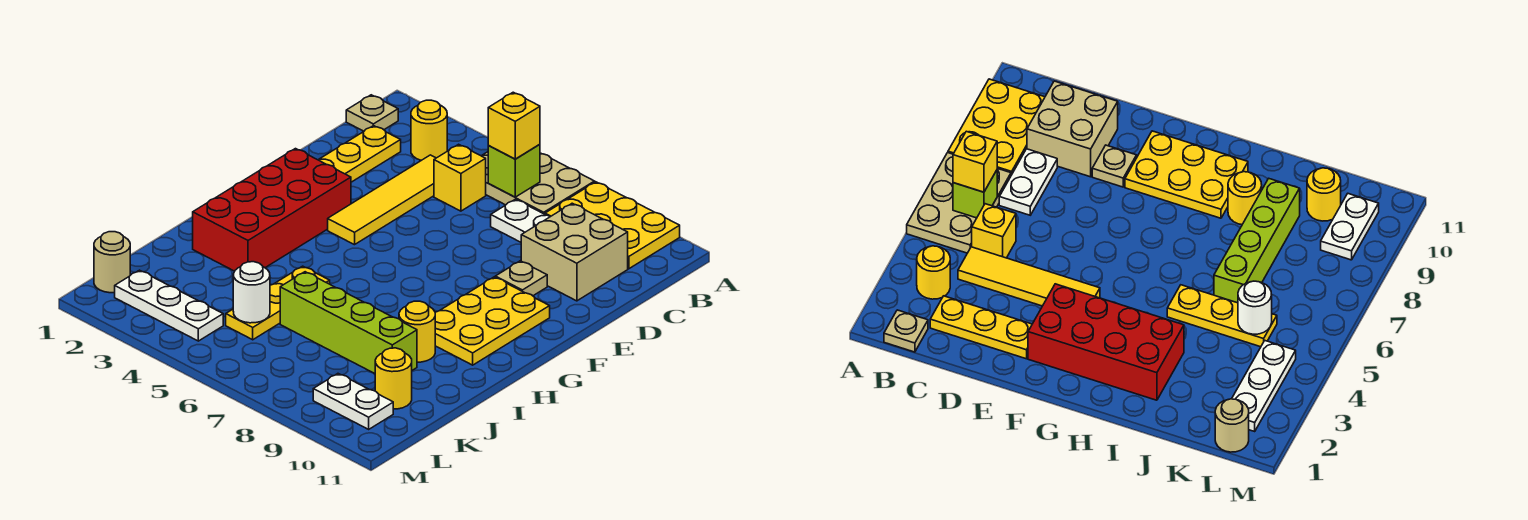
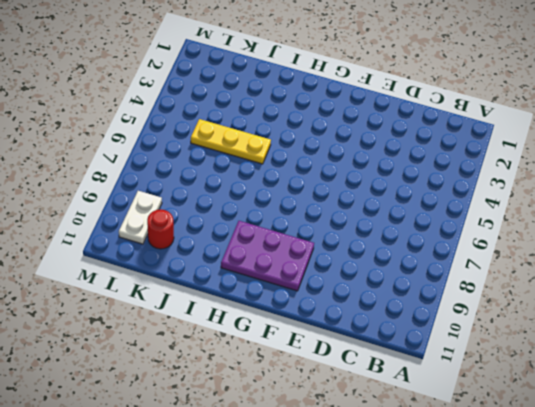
purple 2x3 plate [221,221,314,291] -> yellow 2x3 plate [435,277,550,365]
red 1x1 round brick [147,209,174,249] -> yellow 1x1 round brick [375,348,412,409]
none -> tan 2x3 plate [482,152,595,214]
none -> yellow 2x3 plate [545,182,680,269]
none -> tan 1x1 plate [346,95,398,131]

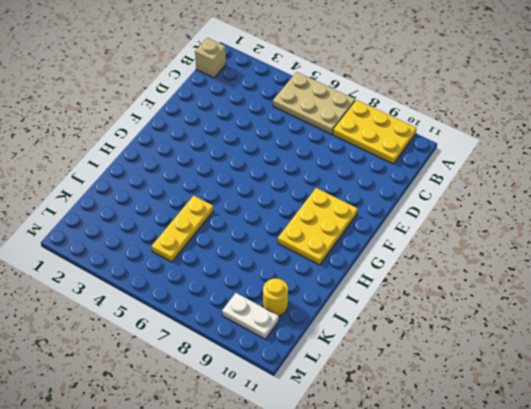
tan 1x1 brick [195,38,226,78] -> tan 1x1 plate [346,95,398,131]
none -> yellow 1x1 round brick [411,100,447,160]
none -> yellow 1x3 plate [319,126,401,182]
none -> yellow 1x4 tile [328,155,436,245]

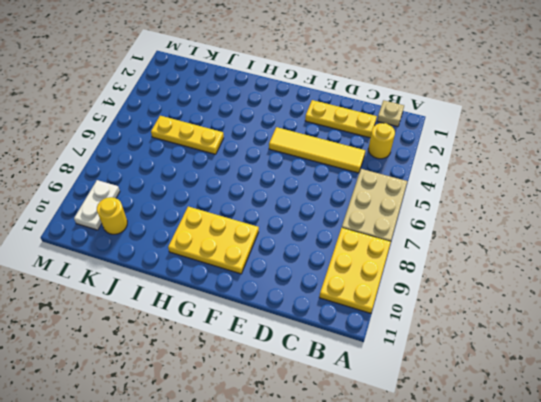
none -> yellow 1x1 brick [434,144,486,211]
none -> white 1x2 plate [491,199,551,242]
none -> tan 2x2 brick [521,203,628,301]

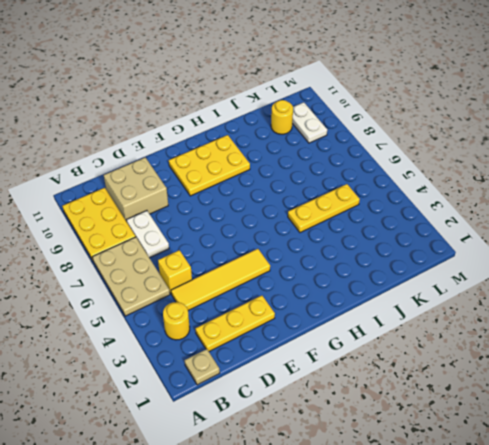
none -> tan 1x1 plate [495,261,547,296]
none -> red 2x4 brick [193,149,351,271]
none -> yellow 1x1 round brick [399,301,435,362]

